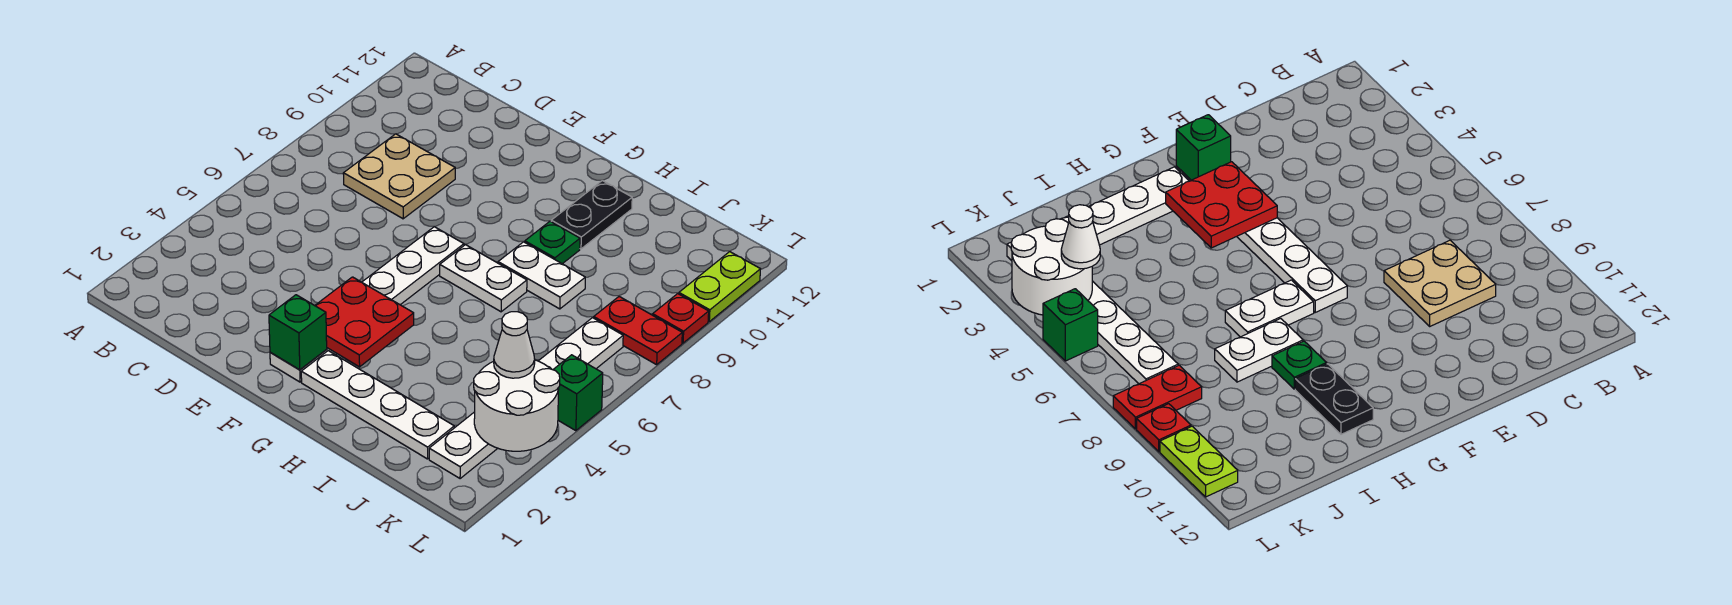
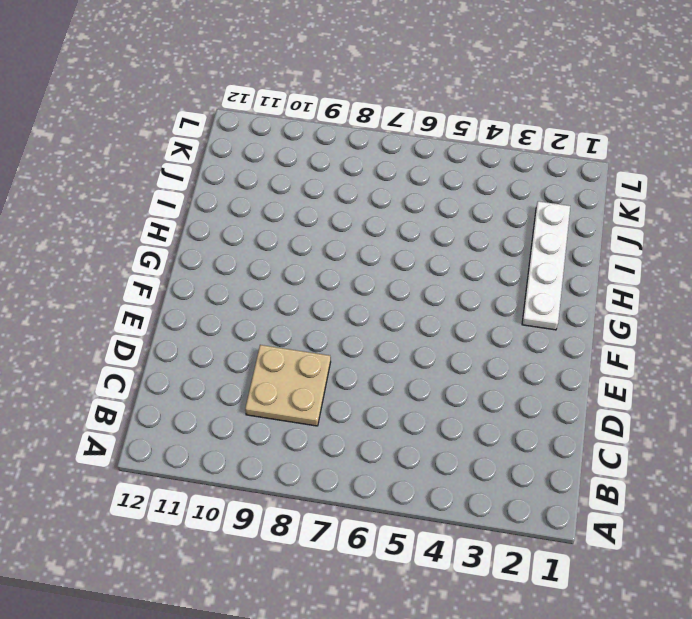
none -> white 1x6 plate [270,227,464,382]
none -> white 1x2 plate [440,245,527,312]
none -> white 1x2 plate [498,242,585,309]

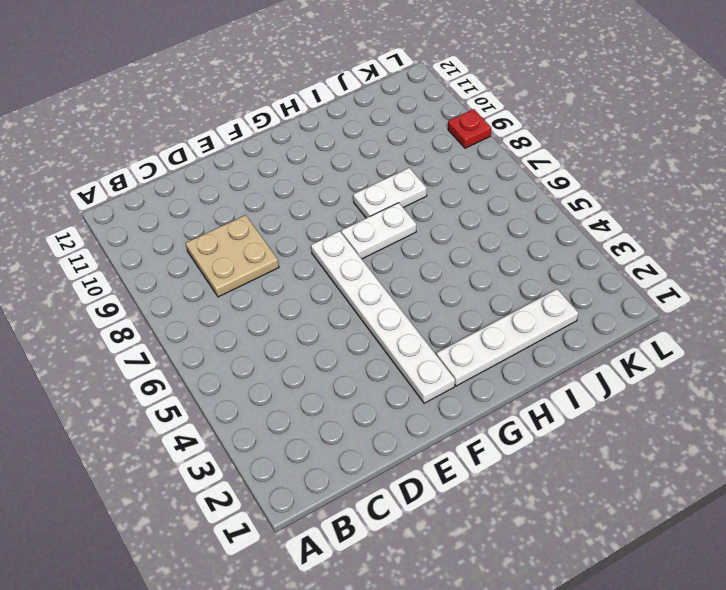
none -> green 1x1 plate [525,221,580,264]
none -> black 1x2 plate [551,181,632,249]
none -> white 1x6 plate [429,318,623,479]

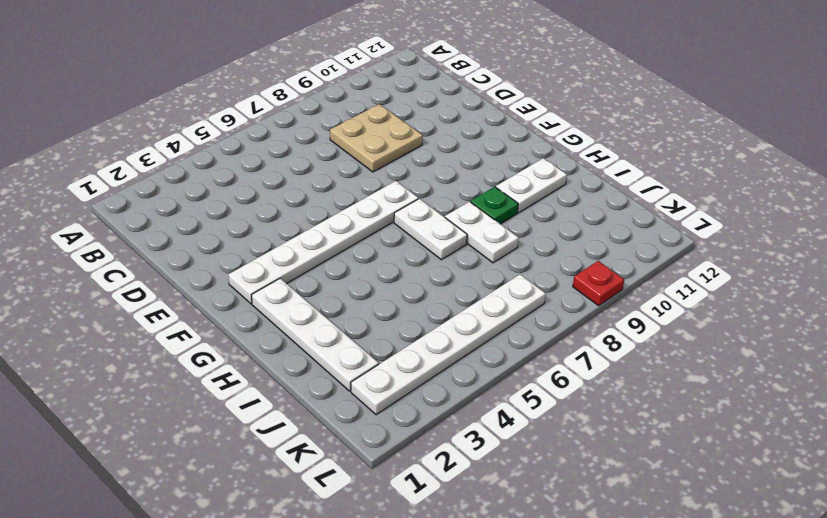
white 1x2 plate [496,158,567,213] -> black 1x2 plate [551,181,632,249]
none -> red 1x2 plate [594,297,682,365]
none -> green 1x1 brick [553,355,603,431]
none -> lime 1x2 plate [679,252,761,322]

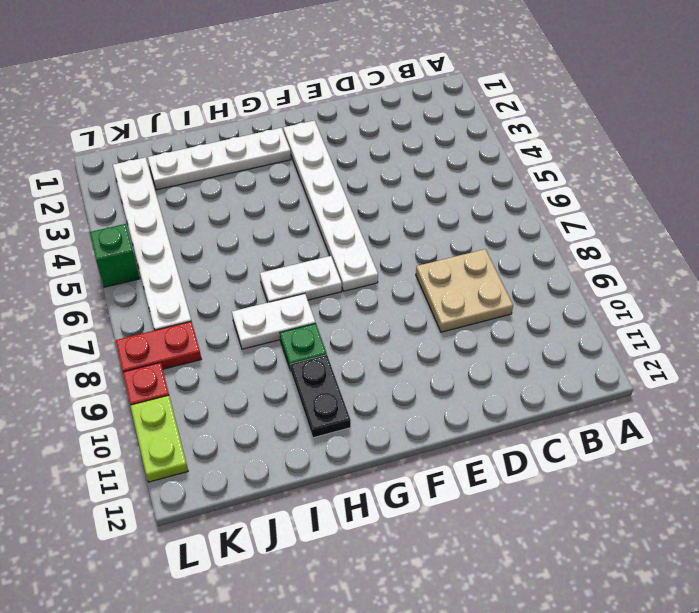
none -> green 1x1 brick [269,295,327,370]
none -> red 2x2 plate [315,277,414,367]
none -> white 2x2 round brick [474,360,560,451]

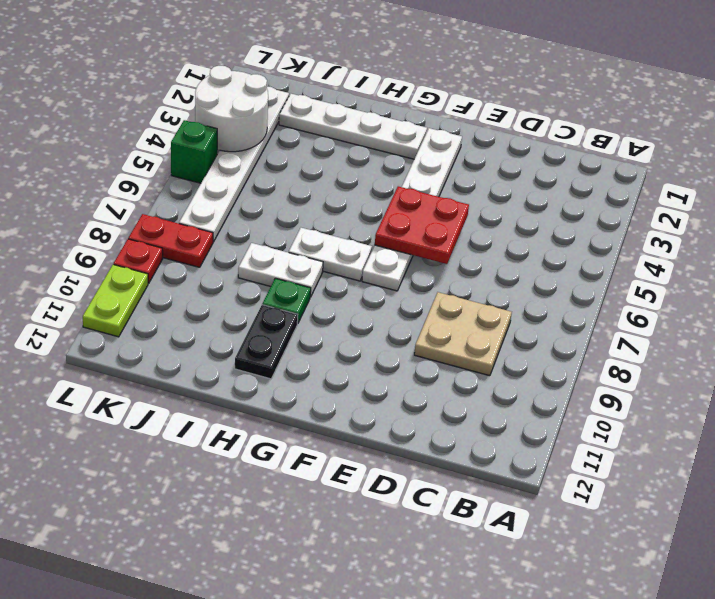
red 2x2 plate [375,186,469,264] -> red 2x2 plate moved to [315,277,414,367]
none -> green 1x1 brick [269,295,327,370]
none -> white 1x1 cone [494,312,535,378]

